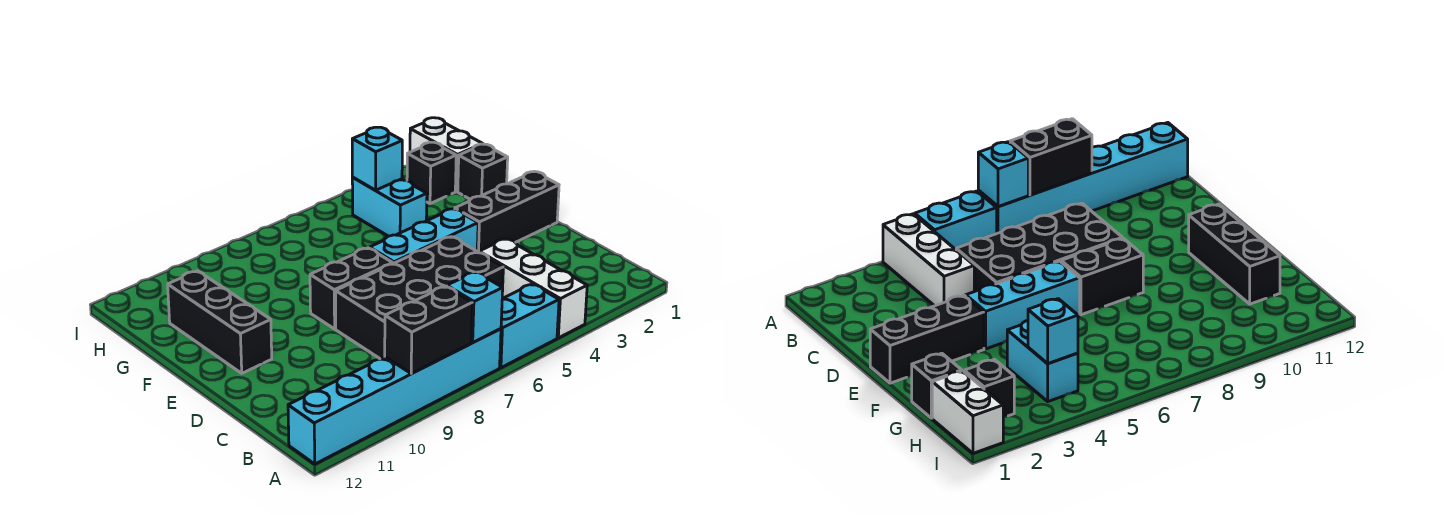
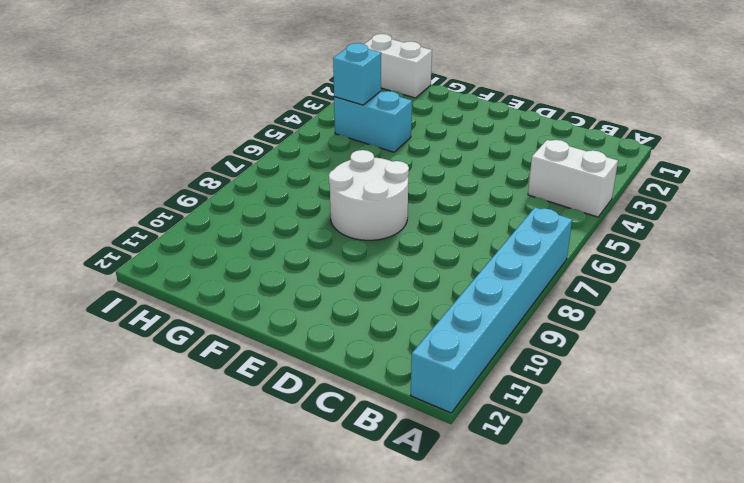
white 1x2 brick [528,140,618,217] -> white 1x3 brick [479,239,587,338]
white 2x2 round brick [329,150,409,240] -> black 1x2 brick [310,248,393,329]
none -> cyan 1x2 brick [500,284,559,368]
none -> black 2x4 brick [336,237,503,359]
none -> black 1x3 brick [455,172,559,252]

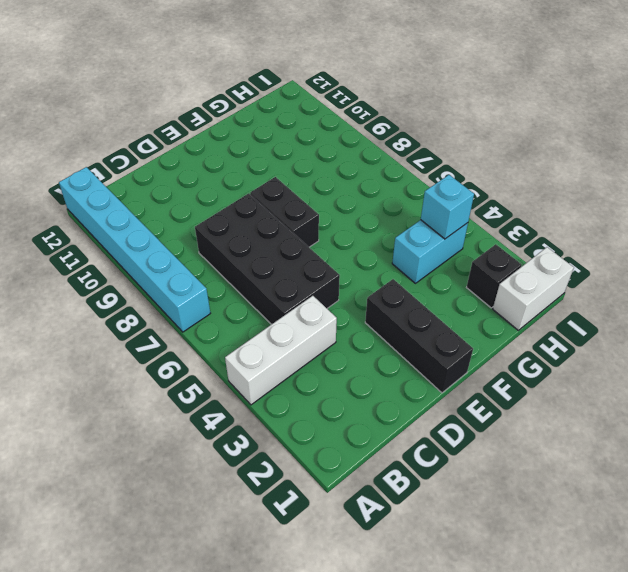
none -> cyan 1x2 brick [500,284,559,368]
none -> cyan 1x3 brick [370,209,478,264]
none -> black 1x3 brick [168,271,272,373]

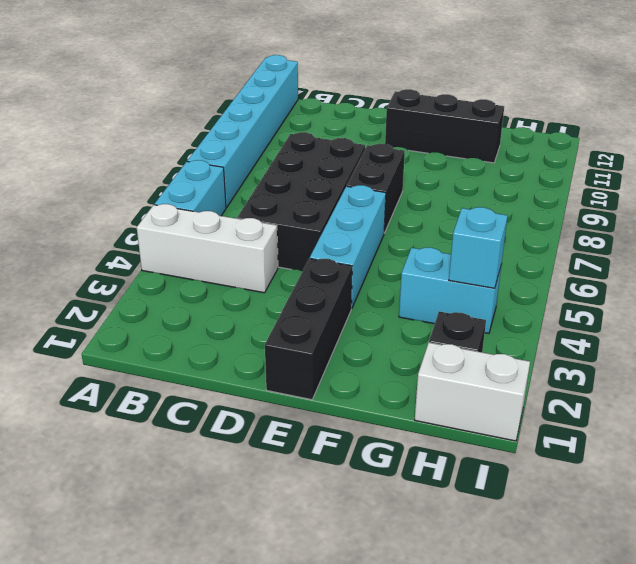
none -> black 1x1 brick [458,144,508,199]
none -> cyan 1x1 brick [447,272,503,342]
none -> black 1x2 brick [385,286,472,374]

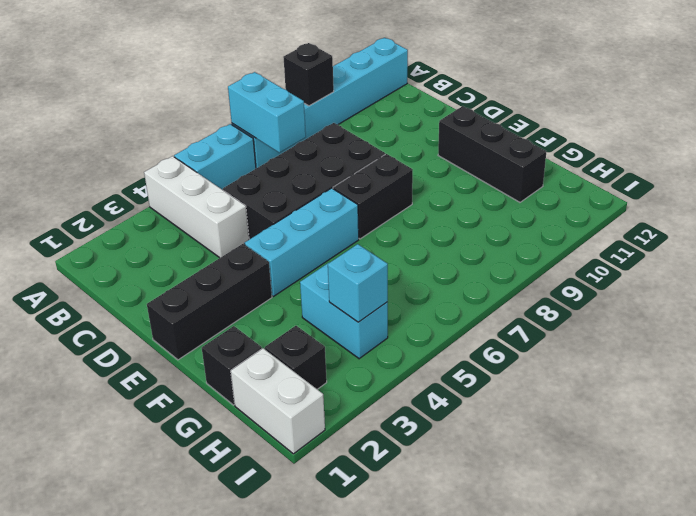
cyan 1x2 brick [228,72,306,153] -> cyan 1x1 brick [447,272,503,342]
black 1x1 brick [283,43,334,106] -> black 1x2 brick [385,286,472,374]

